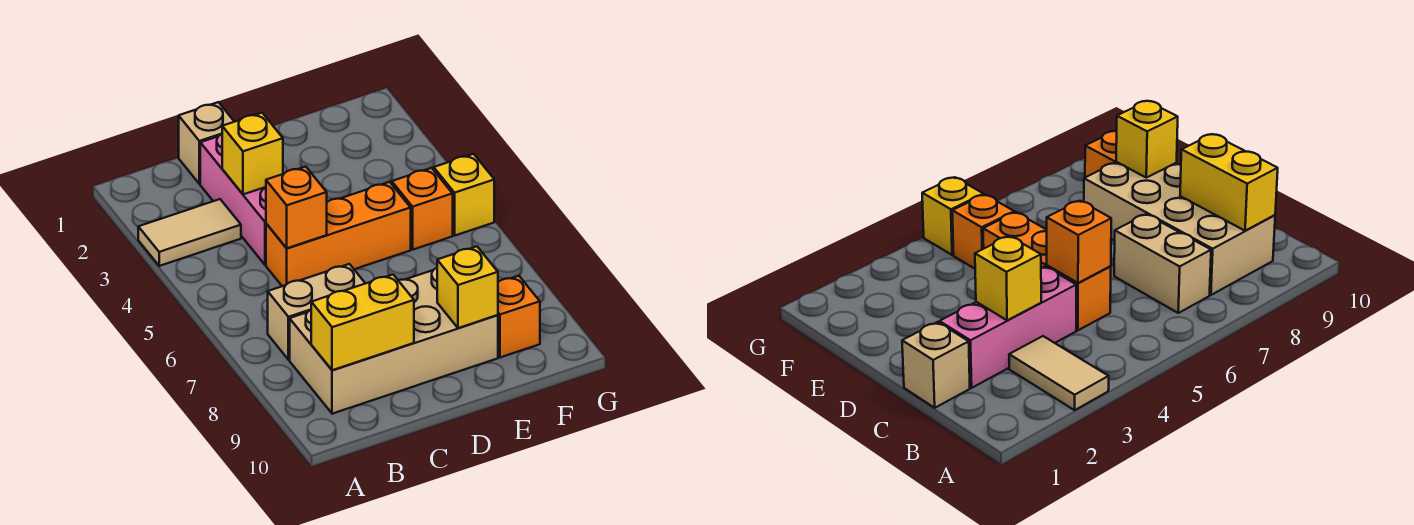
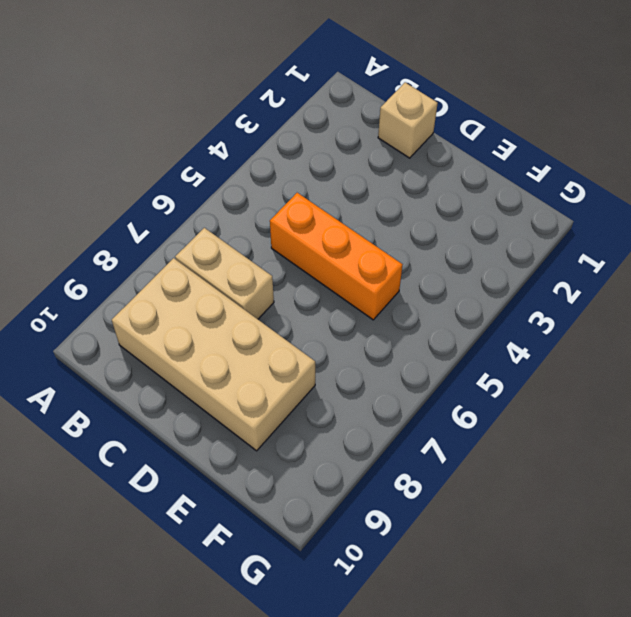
none -> tan 1x2 tile [138,199,241,266]
none -> pink 1x3 brick [200,134,266,265]
none -> orange 1x1 brick [392,168,453,250]

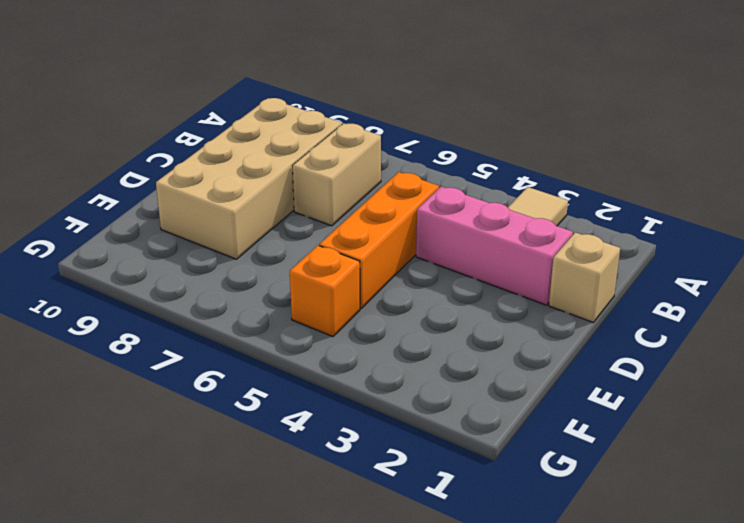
none -> orange 1x1 brick [498,276,540,358]
none -> yellow 1x1 brick [434,154,494,235]
none -> yellow 1x2 brick [311,275,414,370]

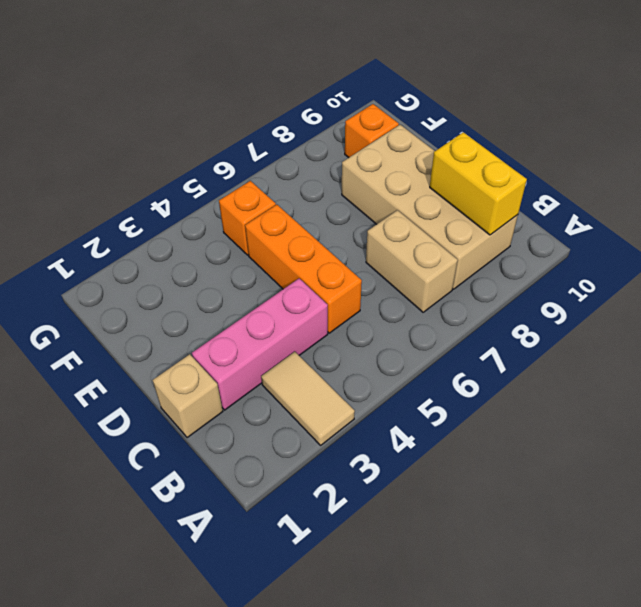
none -> yellow 1x1 brick [434,154,494,235]
none -> yellow 1x1 brick [222,113,283,194]
none -> orange 1x1 brick [266,167,327,248]

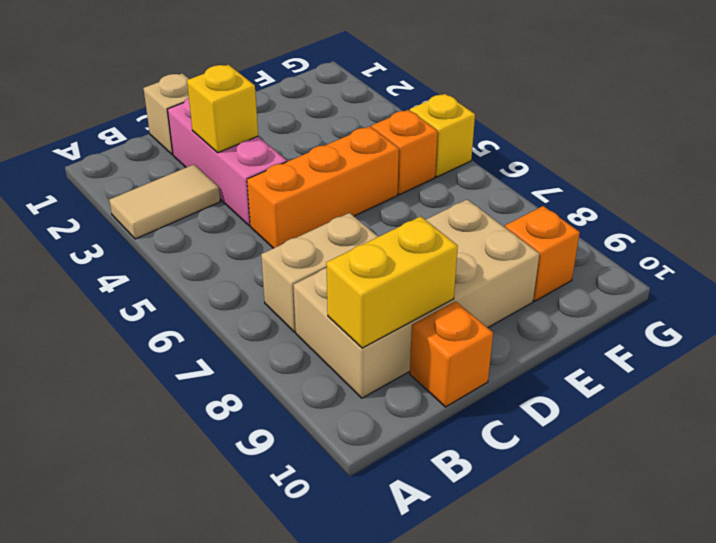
orange 1x1 brick [410,301,493,407] -> orange 1x1 brick moved to [266,167,327,248]
none -> yellow 1x1 brick [437,246,498,328]

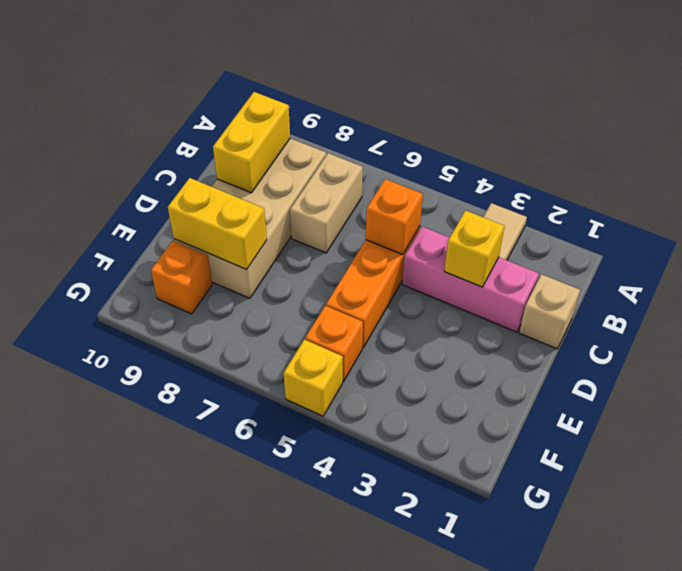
yellow 1x2 brick [168,178,267,270] -> yellow 1x1 brick [437,246,498,328]

